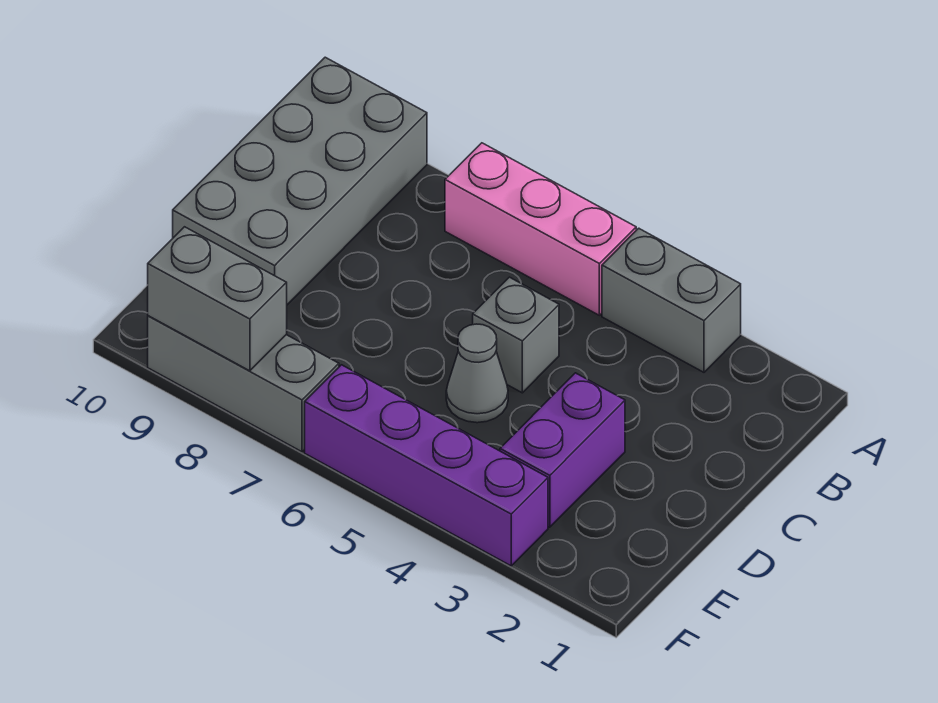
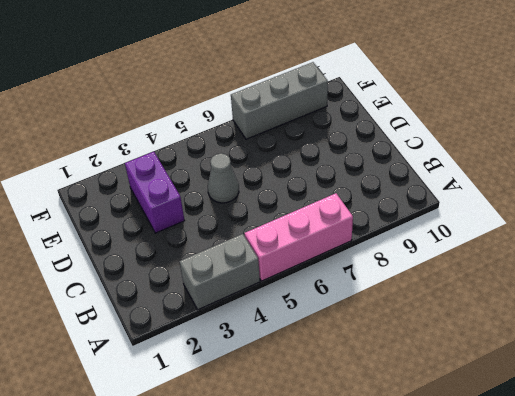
none -> grey 2x4 brick [173,57,427,305]
none -> grey 1x1 brick [473,277,559,393]

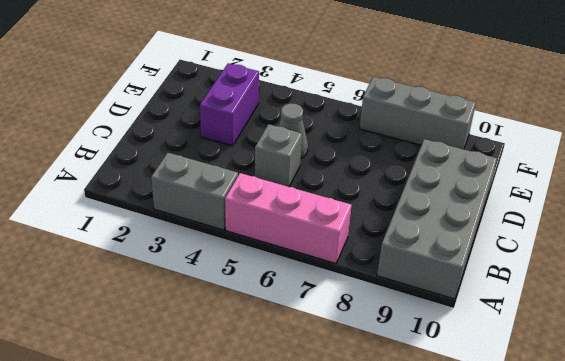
none -> purple 1x4 brick [305,365,548,566]
none -> grey 1x2 brick [148,227,287,371]

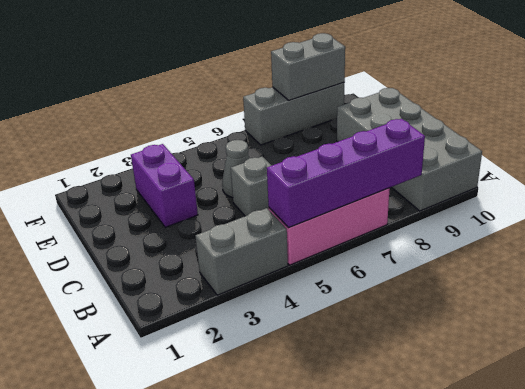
purple 1x4 brick [267,119,425,228] -> purple 1x4 brick moved to [305,365,548,566]

